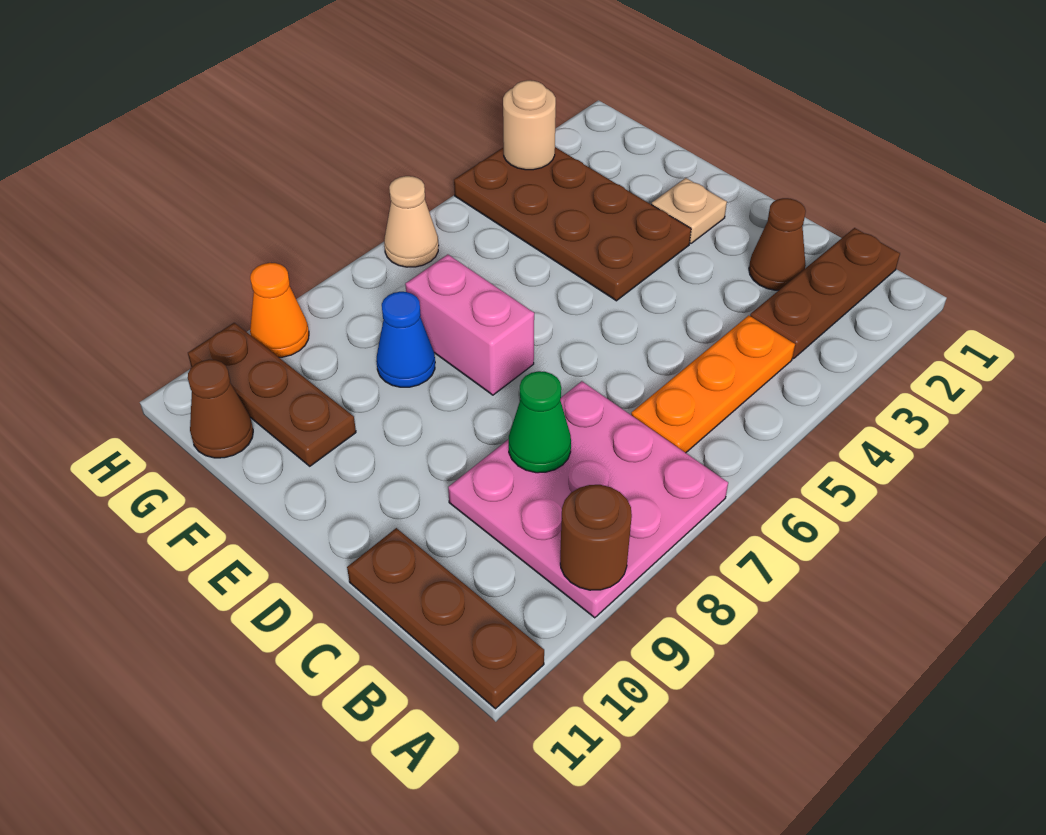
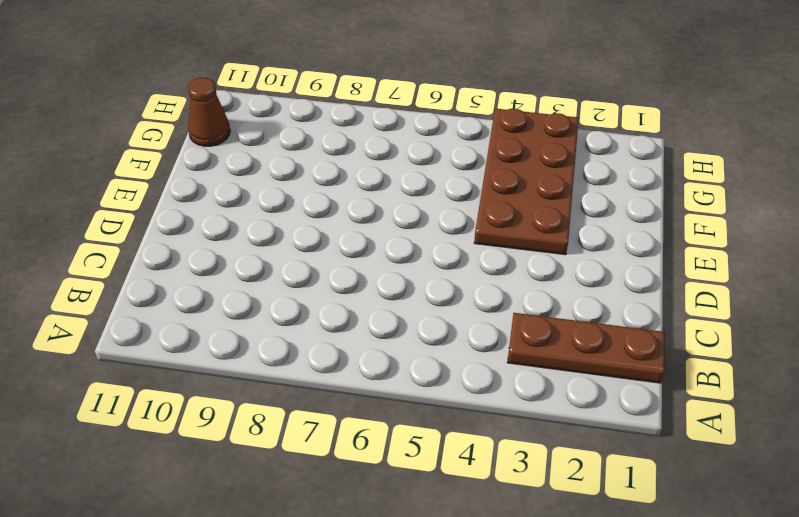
none -> pink 3x3 plate [448,381,728,618]
none -> brown 1x3 plate [347,528,544,709]
none -> orange 1x3 plate [631,315,795,453]

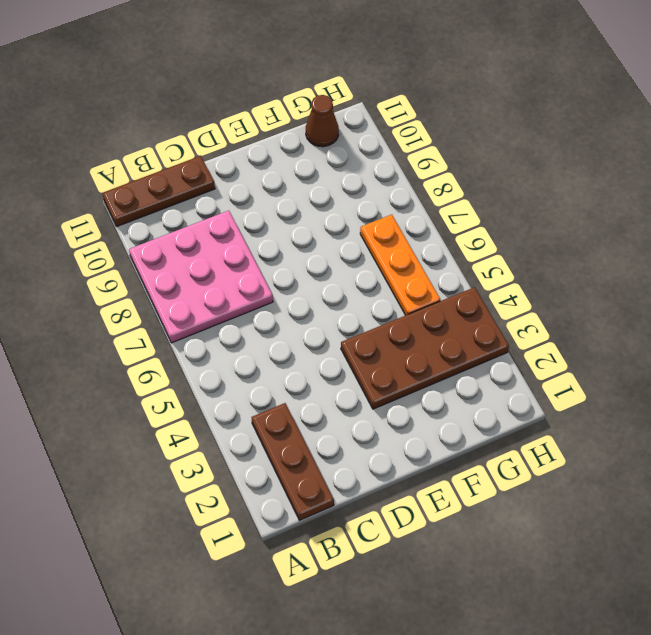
orange 1x3 plate [360,215,440,315] -> orange 1x3 plate moved to [631,315,795,453]
none -> brown 1x1 cone [749,198,806,290]
none -> tan 1x1 plate [651,178,727,243]
none -> pink 1x2 brick [405,255,534,395]

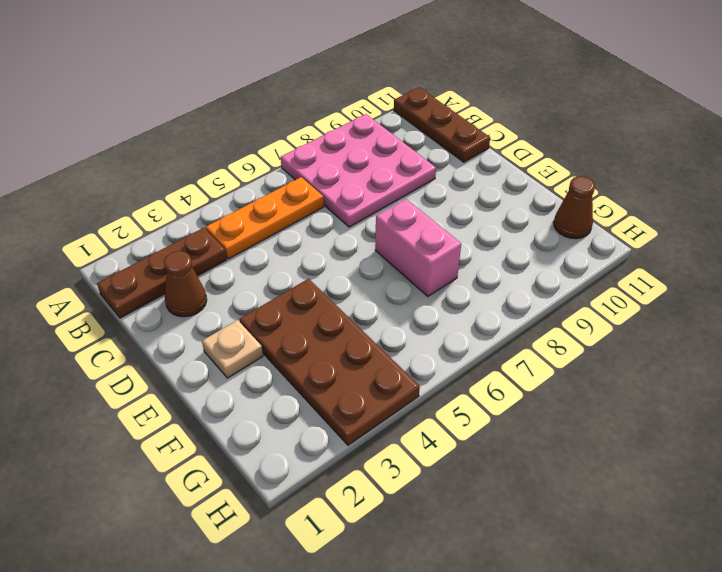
none -> blue 1x1 cone [376,292,435,387]
none -> brown 1x3 plate [188,323,356,466]
none -> tan 1x1 cone [384,176,439,267]

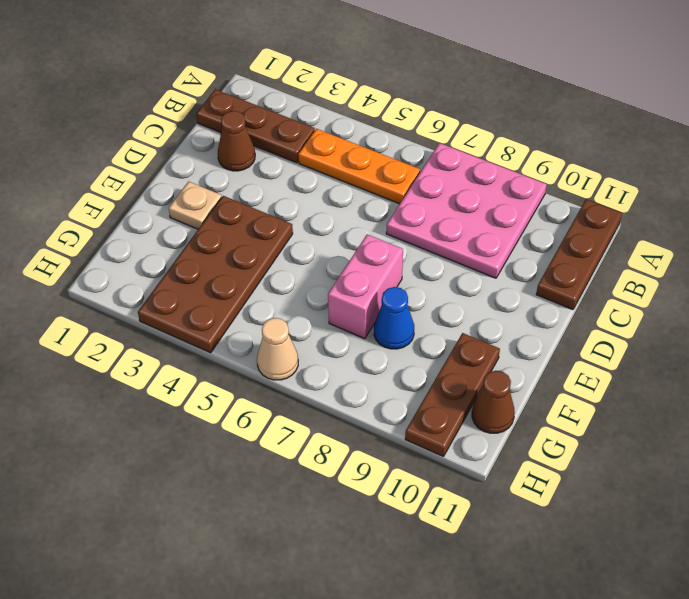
none -> orange 1x1 cone [250,263,309,357]
none -> brown 1x1 round brick [560,485,632,590]
none -> green 1x1 cone [509,371,571,473]

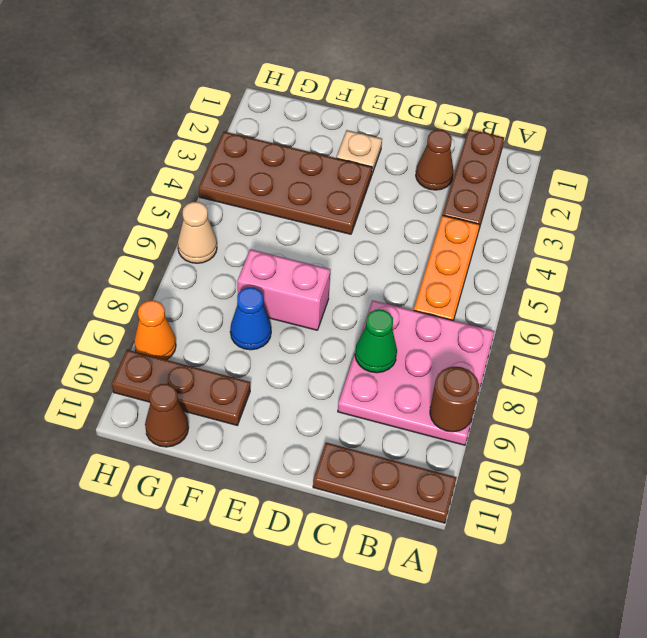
none -> tan 1x1 round brick [503,80,556,170]

